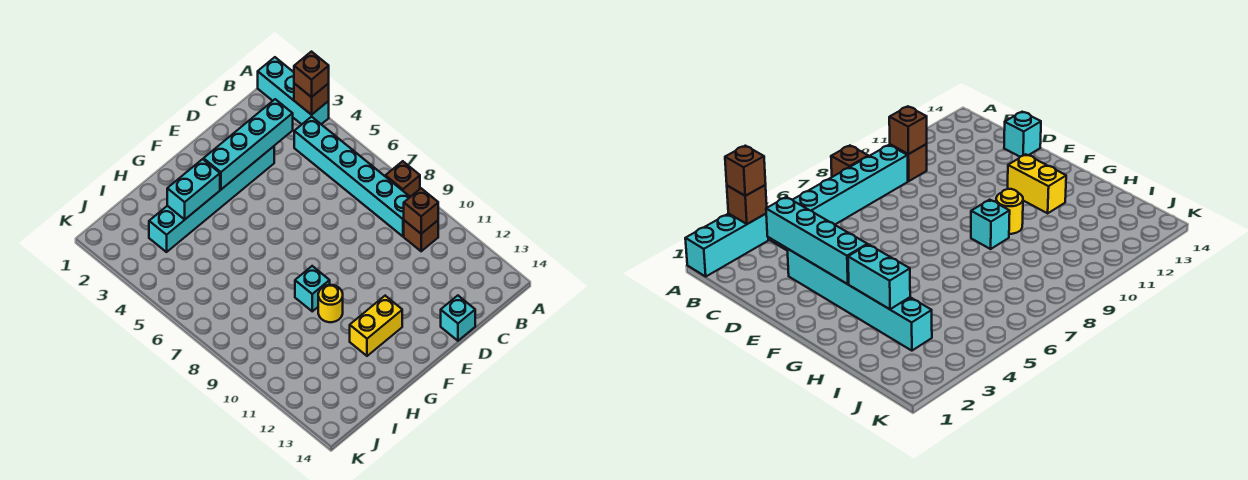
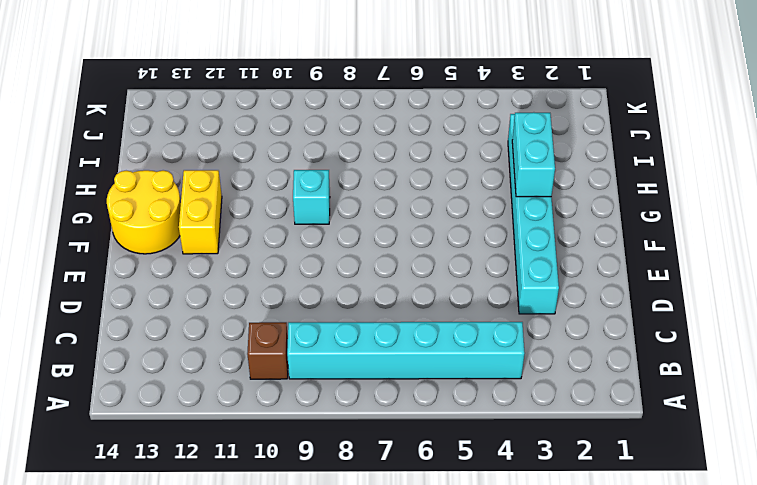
yellow 2x2 round brick [107,170,181,254] -> none
none -> cyan 1x3 brick [258,57,329,124]
none -> brown 1x1 brick [385,161,420,197]
none -> cyan 1x1 brick [441,296,475,341]

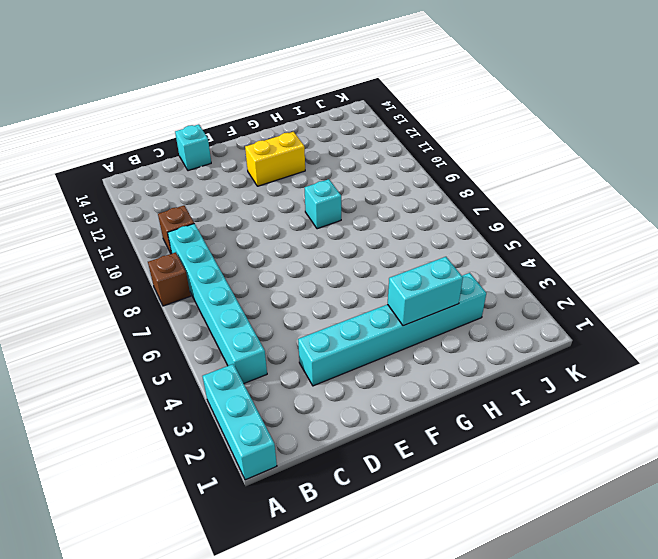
none -> yellow 1x1 round brick [318,285,343,322]
none -> brown 1x1 brick [294,83,329,115]
none -> brown 1x1 brick [404,188,438,234]

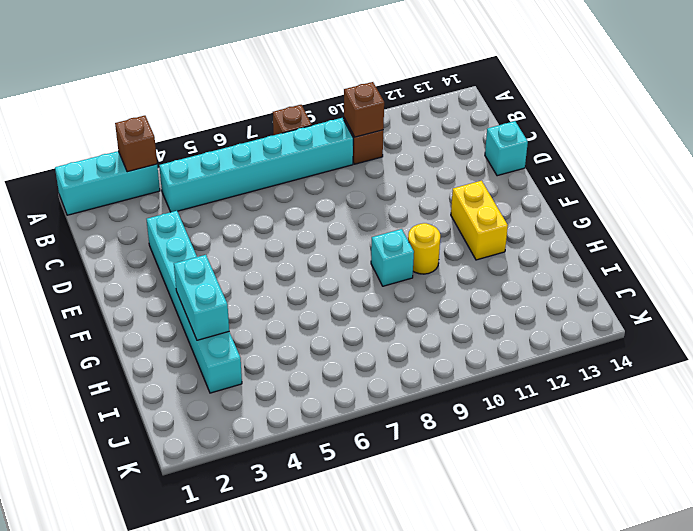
none -> cyan 1x4 brick [204,99,293,189]
none -> brown 1x1 brick [294,52,329,97]

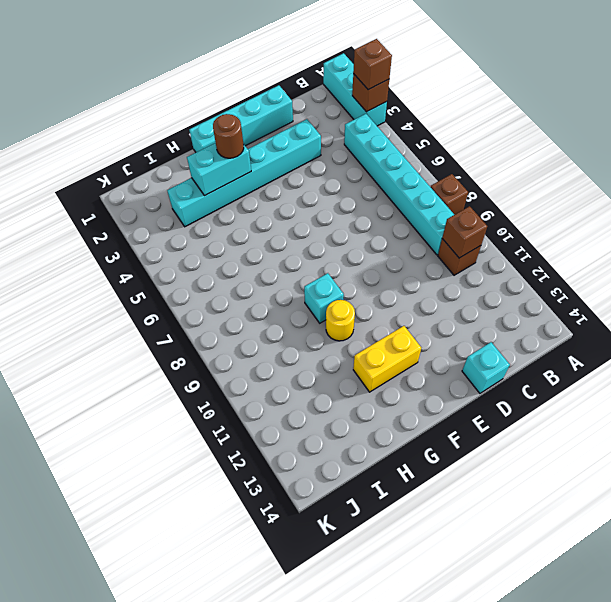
cyan 1x4 brick [189,85,293,152] -> cyan 1x4 brick moved to [204,99,293,189]
brown 1x1 round brick [213,114,244,158] -> none

